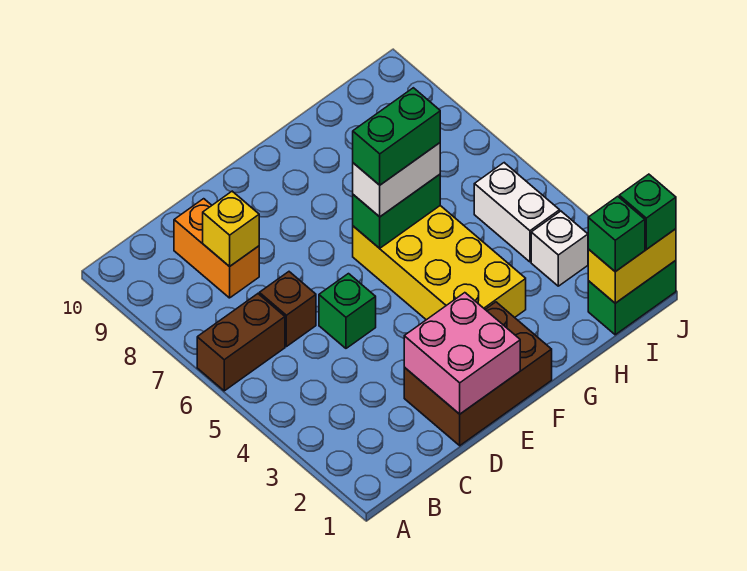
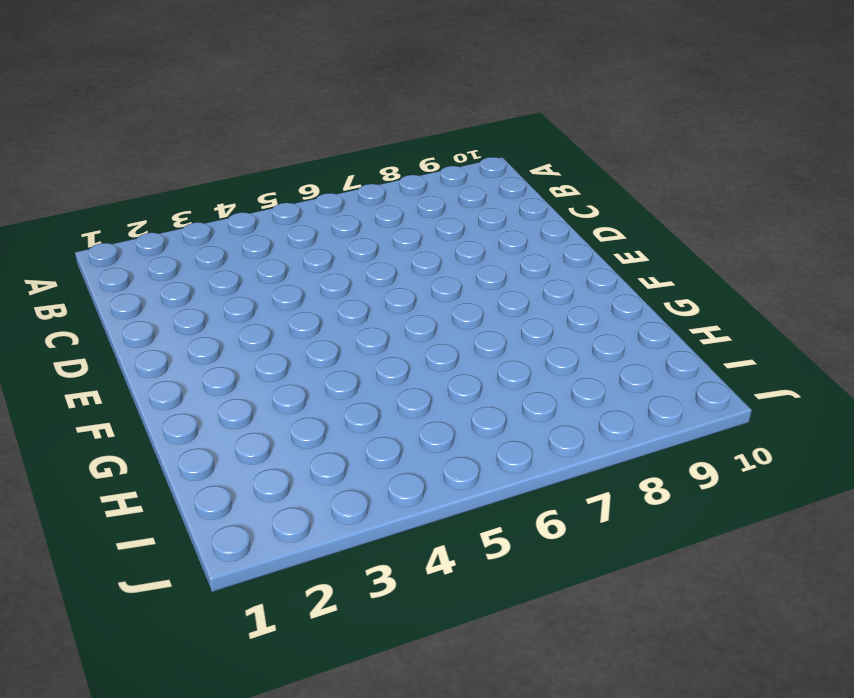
none -> brown 1x2 brick [197,294,285,391]
none -> brown 1x1 brick [259,272,316,347]
none -> orange 1x2 brick [174,199,259,298]

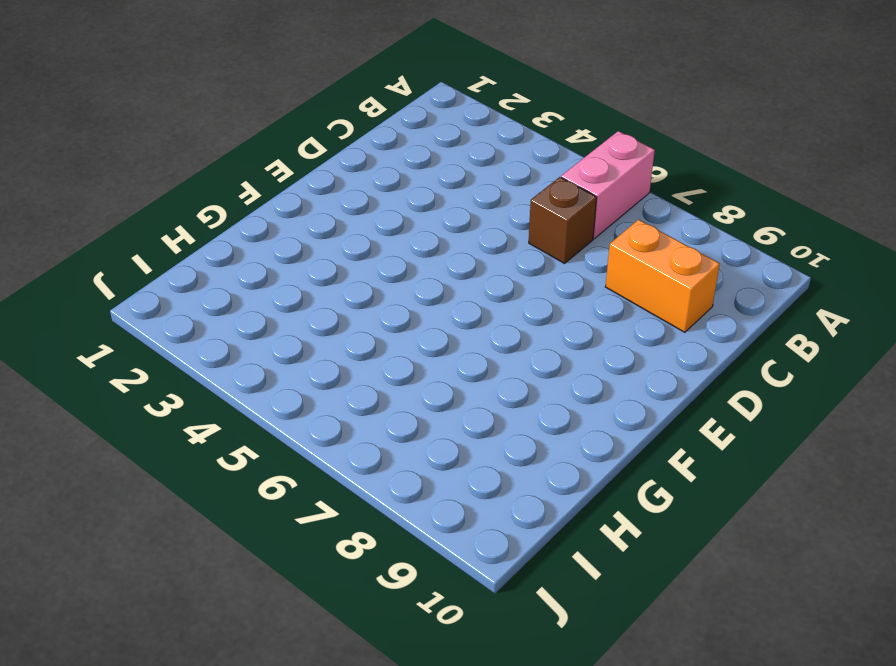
pink 1x2 brick [561,131,655,239] -> brown 1x2 brick [197,294,285,391]
none -> brown 2x3 brick [404,302,552,446]
none -> green 1x1 brick [319,274,376,348]
none -> yellow 2x4 brick [353,206,526,320]

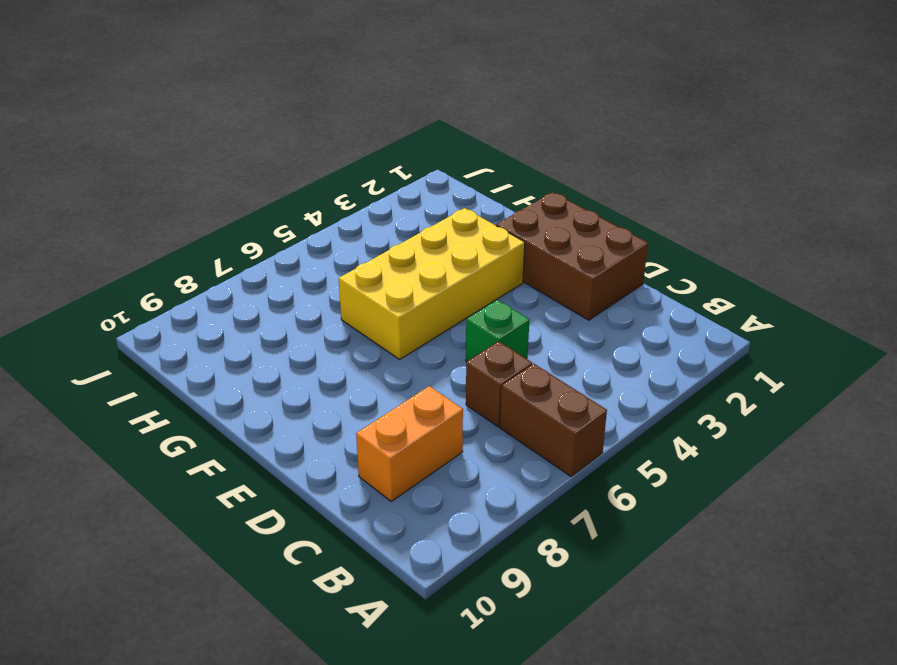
none -> green 1x2 brick [588,260,676,335]
none -> white 1x1 brick [531,211,588,286]
none -> white 1x2 brick [474,163,560,262]

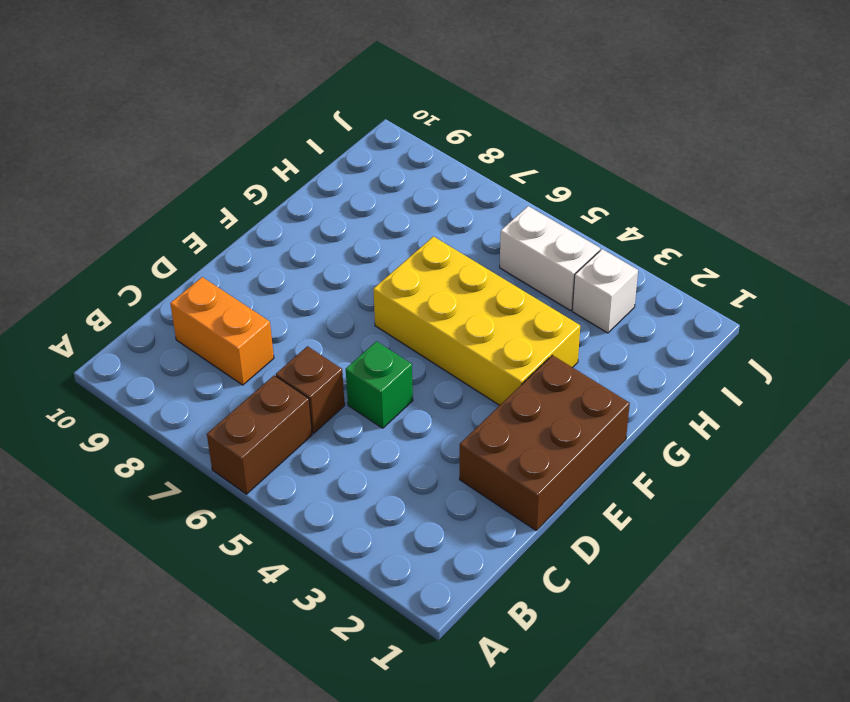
none -> green 1x2 brick [588,260,676,335]
none -> yellow 1x1 brick [203,191,259,267]
none -> pink 2x2 brick [404,293,520,414]

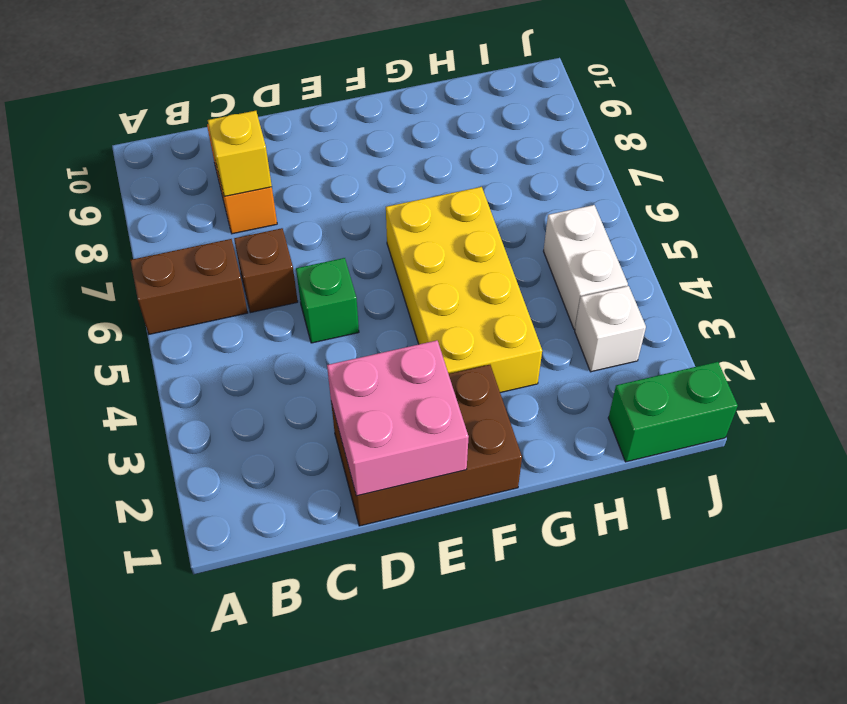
none -> green 1x2 brick [353,174,440,248]
none -> yellow 1x2 brick [588,229,676,303]
none -> white 1x2 brick [353,143,440,217]

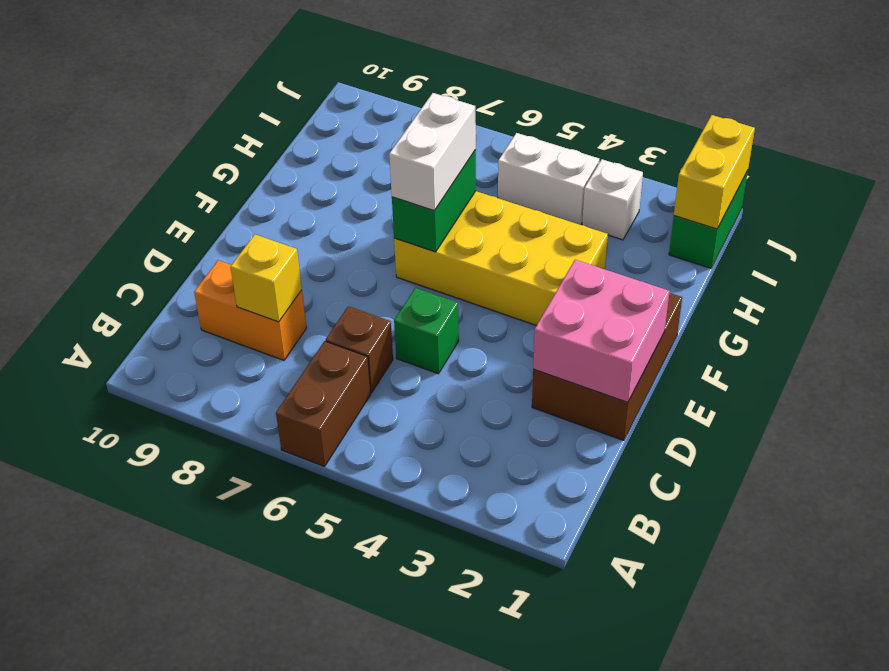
none -> green 1x1 brick [588,196,645,272]
none -> green 1x1 brick [619,174,676,249]
none -> green 1x2 brick [353,88,440,185]

